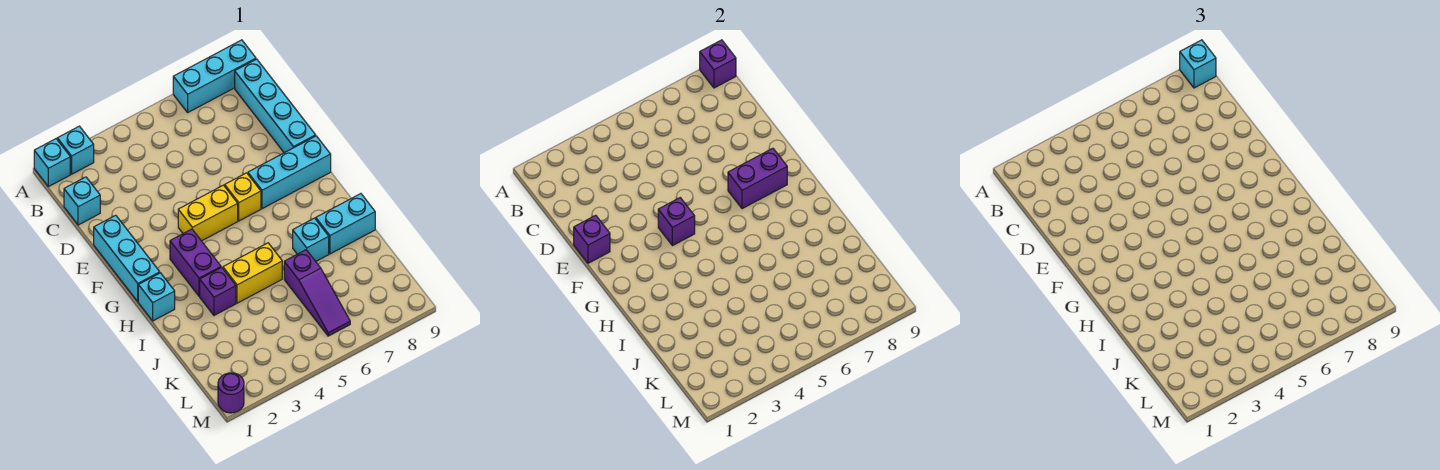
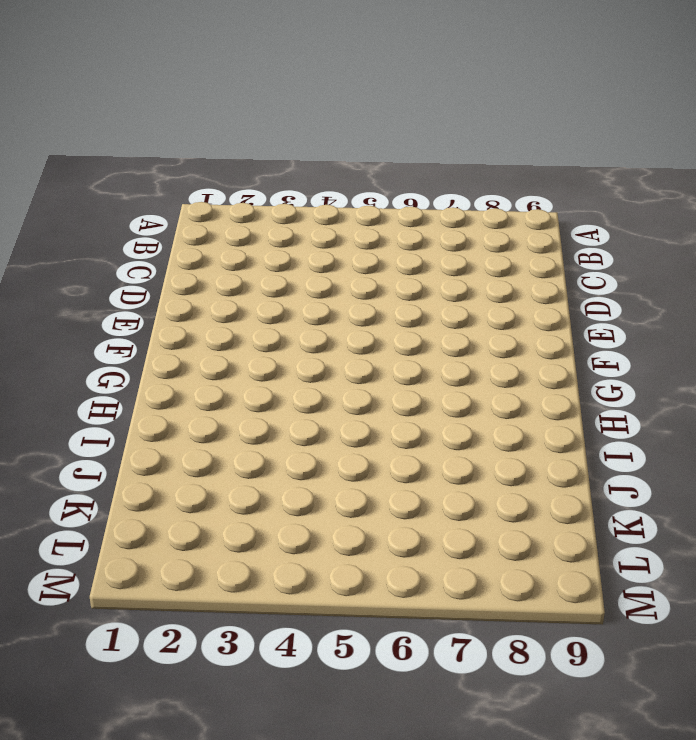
none -> cyan 1x1 brick [34,139,70,187]
none -> cyan 1x1 brick [57,126,94,174]
none -> cyan 1x3 brick [173,40,256,112]

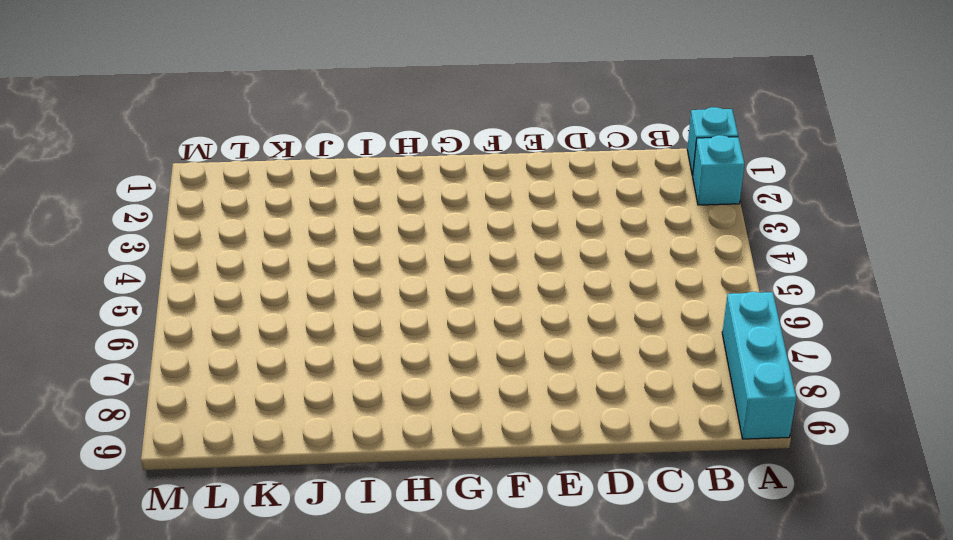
none -> cyan 1x4 brick [235,59,316,153]
none -> cyan 1x1 brick [64,177,100,225]
none -> cyan 1x3 brick [94,215,160,302]

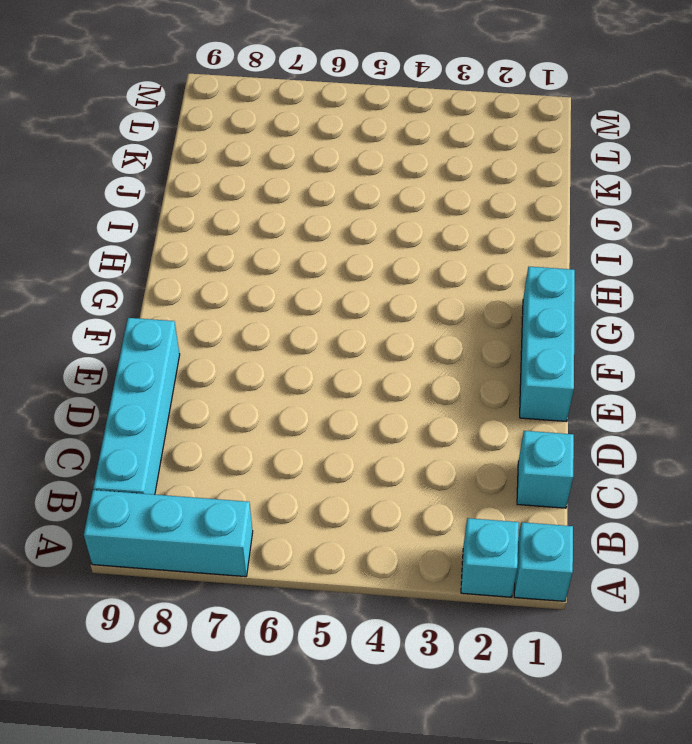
none -> yellow 1x2 brick [178,185,238,241]
none -> yellow 1x1 brick [225,173,261,221]
none -> cyan 1x3 brick [248,136,331,209]

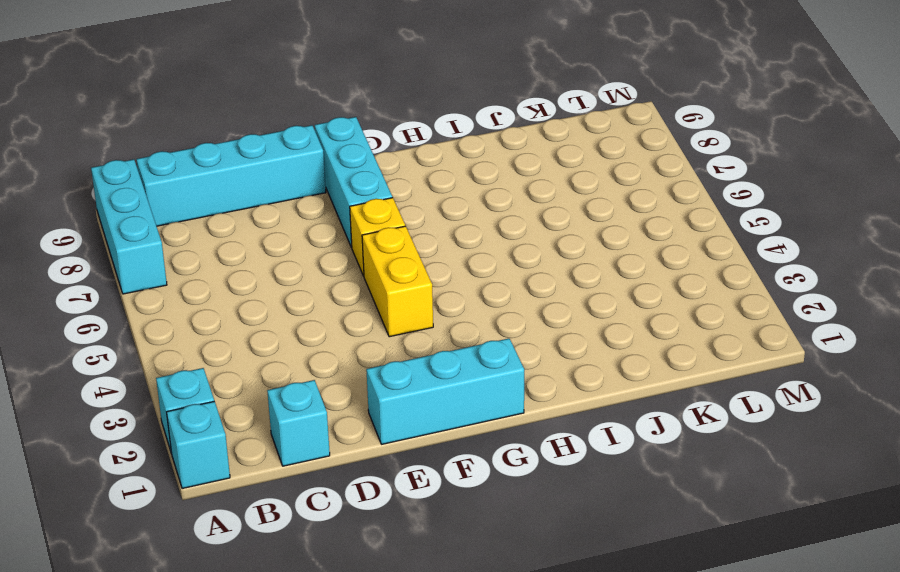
none -> purple 1x2 brick [170,229,221,296]
none -> cyan 1x1 brick [138,273,175,321]
none -> purple 1x1 brick [200,267,236,315]

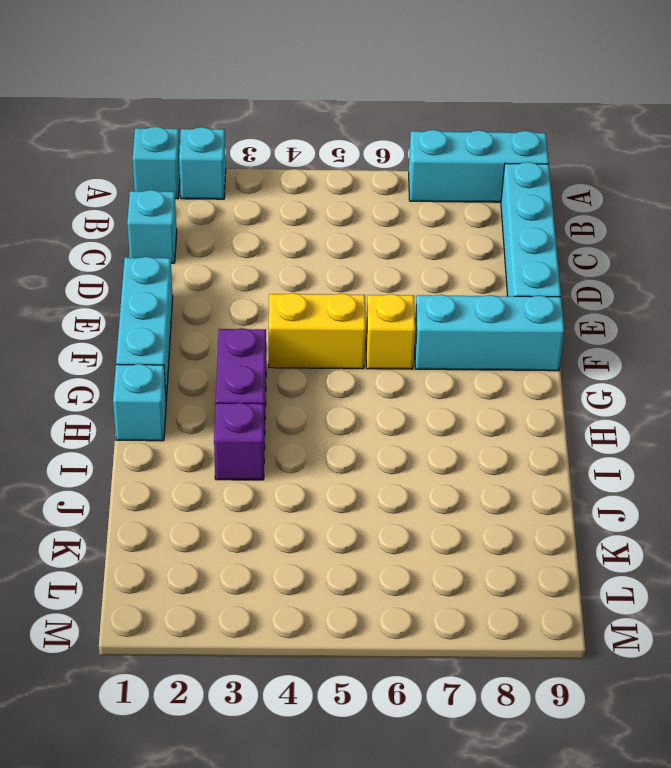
none -> yellow 1x2 brick [223,243,282,303]
none -> cyan 1x1 brick [293,218,329,261]
none -> cyan 1x2 brick [316,194,375,254]

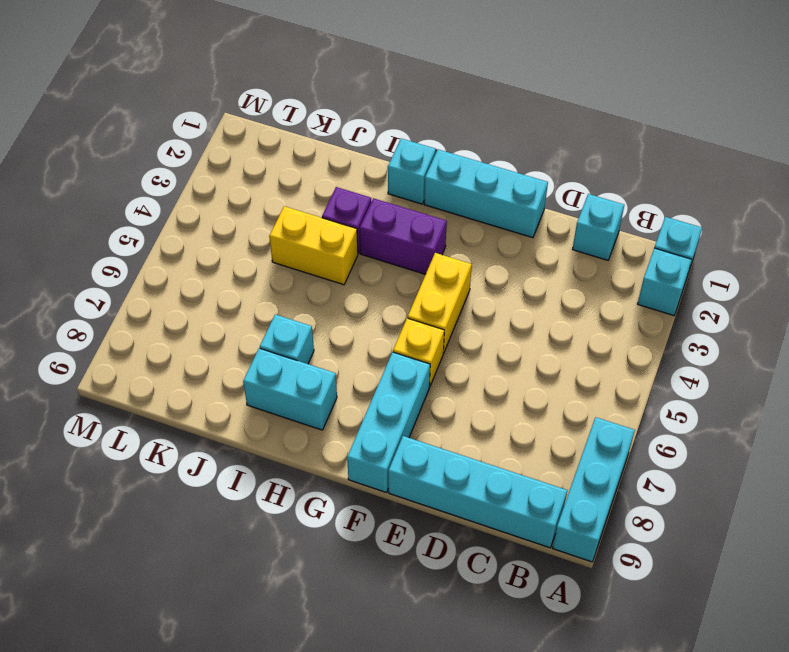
cyan 1x2 brick [243,348,337,430] -> cyan 1x2 brick turned to [316,194,375,254]
yellow 1x2 brick [269,206,358,285] -> yellow 1x2 brick turned to [223,243,282,303]
none -> purple 1x3 slope [284,250,350,336]
none -> purple 1x1 round brick [218,373,244,413]
none -> purple 1x1 brick [700,40,736,88]

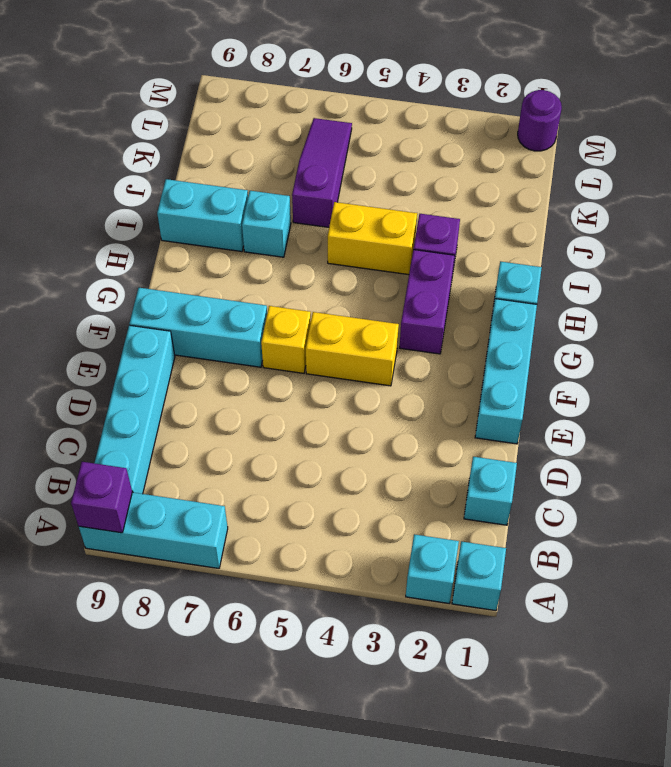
none -> purple 1x1 brick [574,215,610,263]
none -> purple 1x1 brick [658,198,695,246]
none -> purple 1x2 brick [728,148,787,209]

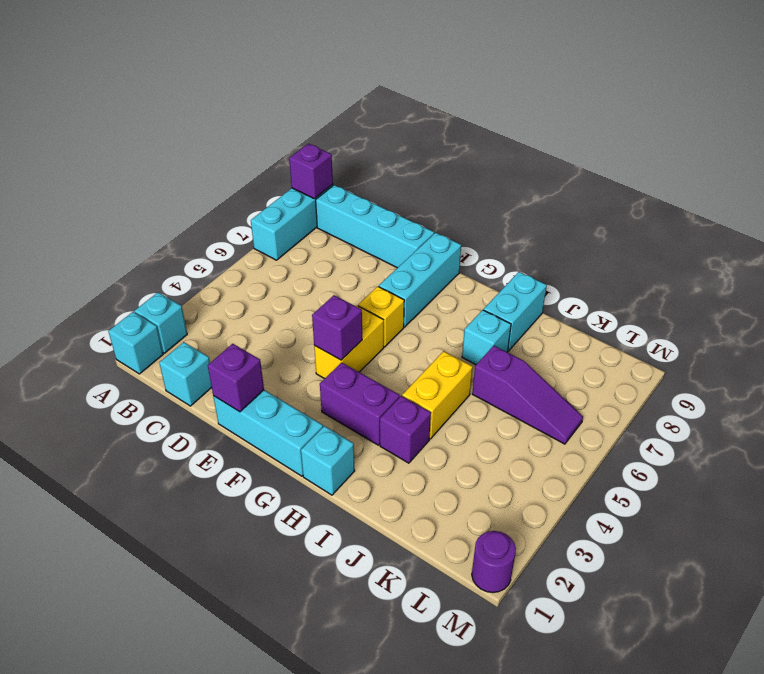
none -> purple 1x2 brick [728,148,787,209]
none -> cyan 1x1 brick [1180,40,1216,88]

